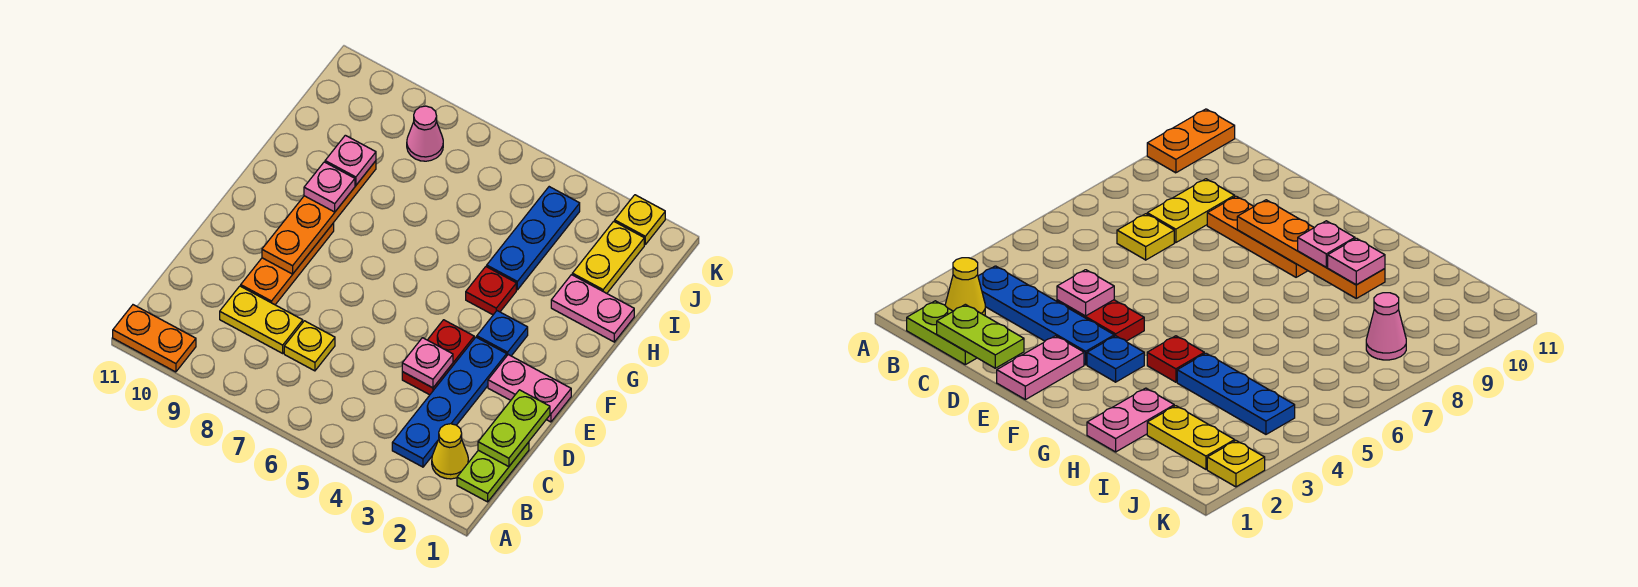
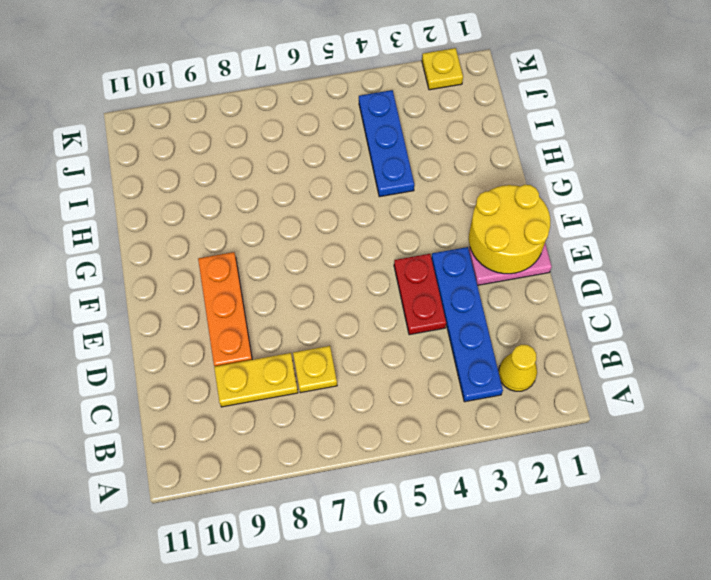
yellow 2x2 round brick [469,185,550,274] -> none
none -> orange 1x2 plate [113,305,196,372]
none -> lime 1x2 plate [457,442,529,502]
none -> blue 1x1 plate [477,311,528,356]

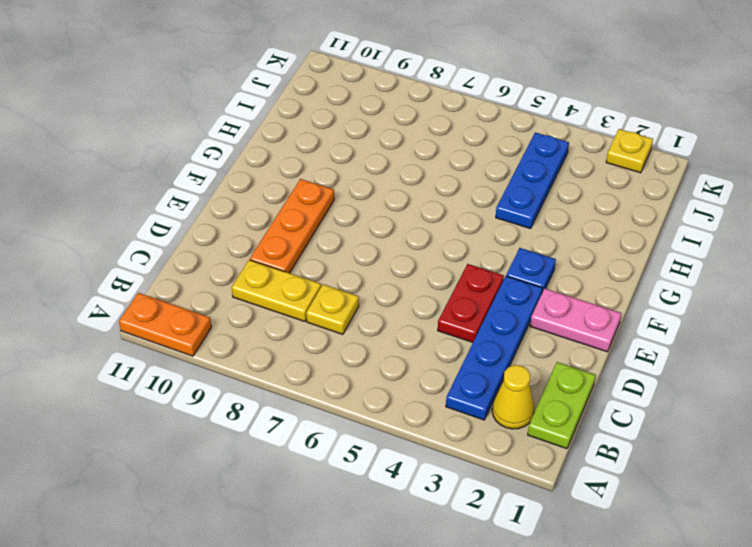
none -> red 1x1 plate [466,267,516,315]
none -> pink 1x2 plate [551,275,634,342]
none -> yellow 1x2 plate [572,221,644,293]

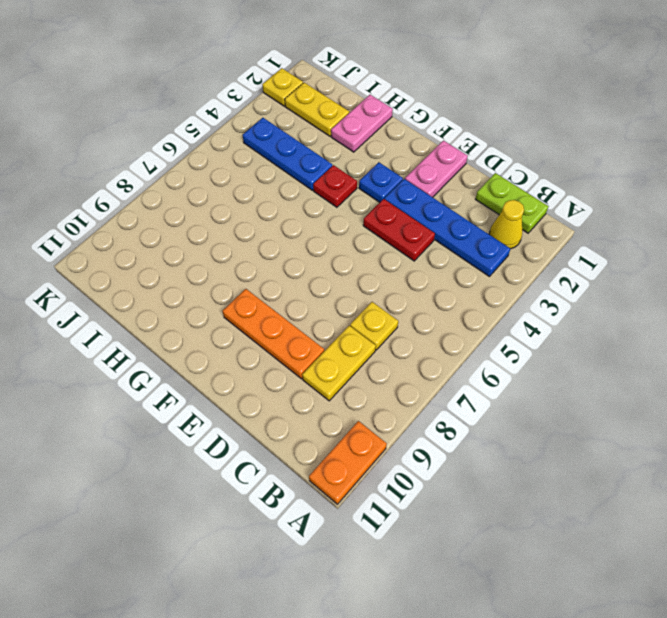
none -> pink 1x1 cone [407,106,443,161]
none -> lime 1x2 plate [478,390,550,467]
none -> pink 1x1 plate [402,338,453,388]

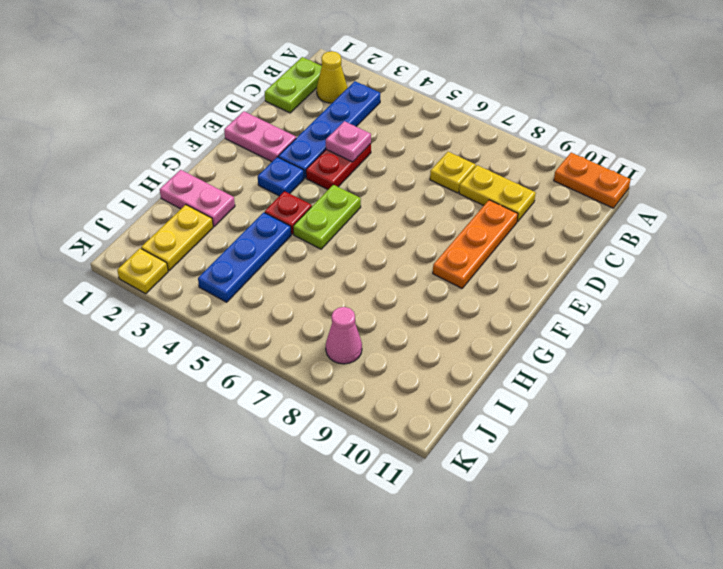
lime 1x2 plate [293,185,361,249] -> lime 1x2 plate moved to [478,390,550,467]
none -> orange 1x4 plate [262,161,376,274]
none -> pink 1x1 plate [304,162,355,212]
none -> pink 1x1 plate [325,135,376,185]

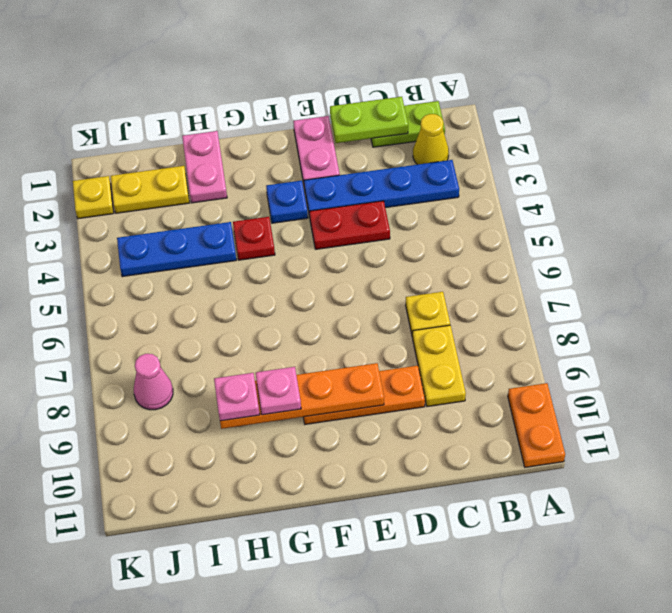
none -> pink 1x1 plate [402,338,453,388]

